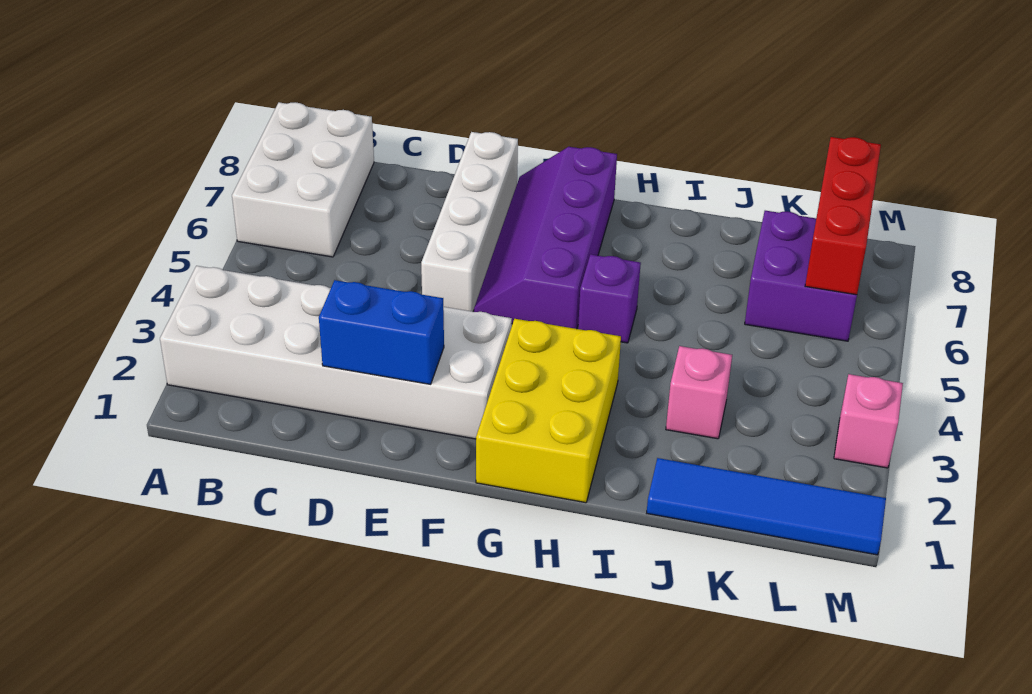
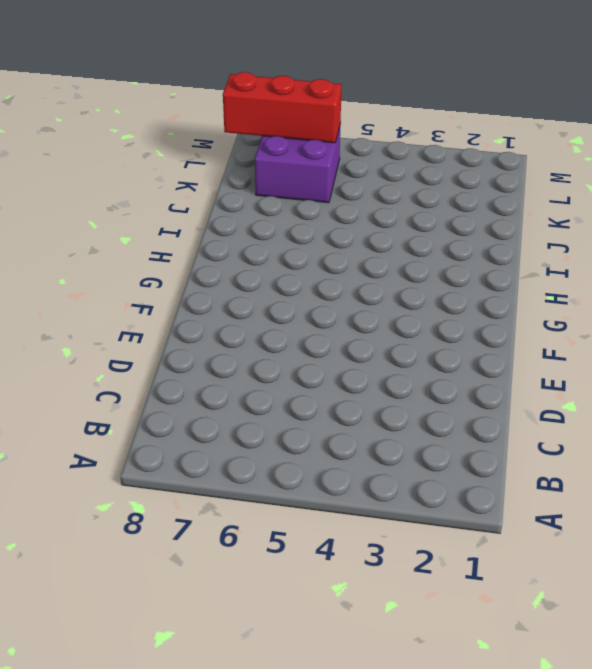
none -> white 2x6 brick [160,266,512,439]
none -> white 2x3 brick [232,102,374,257]
none -> white 1x4 brick [421,132,518,312]

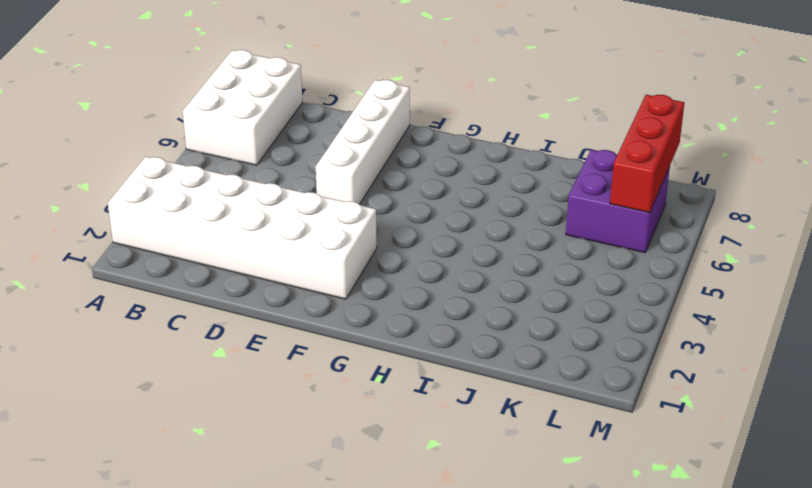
none -> purple 2x4 slope [474,147,617,329]
none -> yellow 2x3 brick [476,319,621,503]
none -> purple 1x1 brick [578,254,641,343]

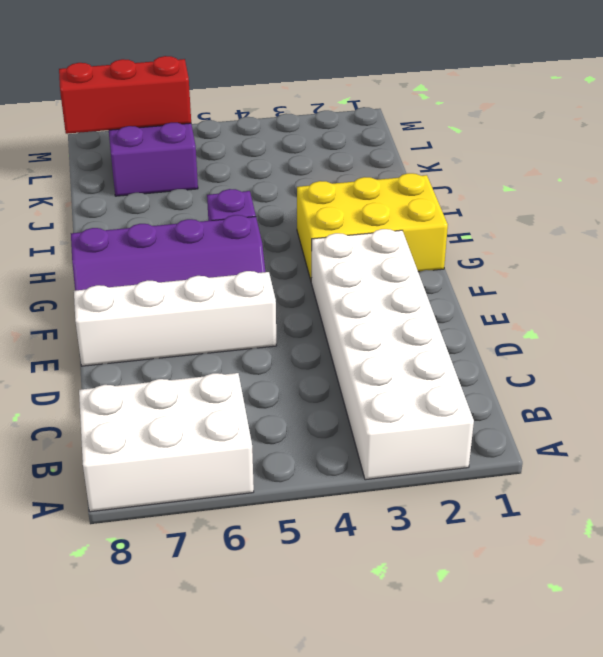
none -> blue 1x4 tile [647,458,886,555]
none -> pink 1x1 brick [666,346,732,439]
none -> pink 1x1 brick [834,374,903,468]

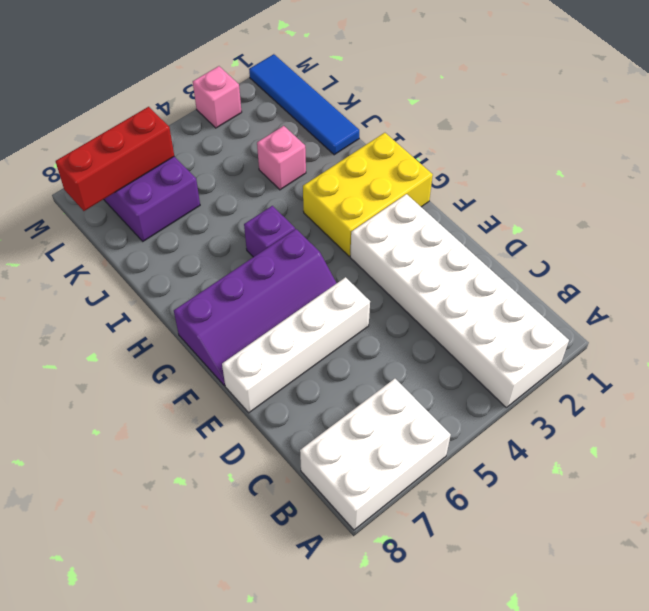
none -> blue 1x2 brick [319,280,444,384]

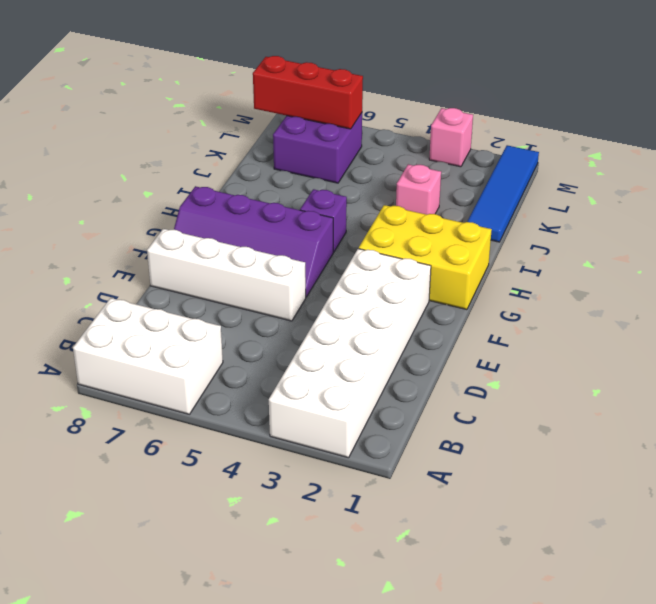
none -> blue 1x2 brick [319,280,444,384]

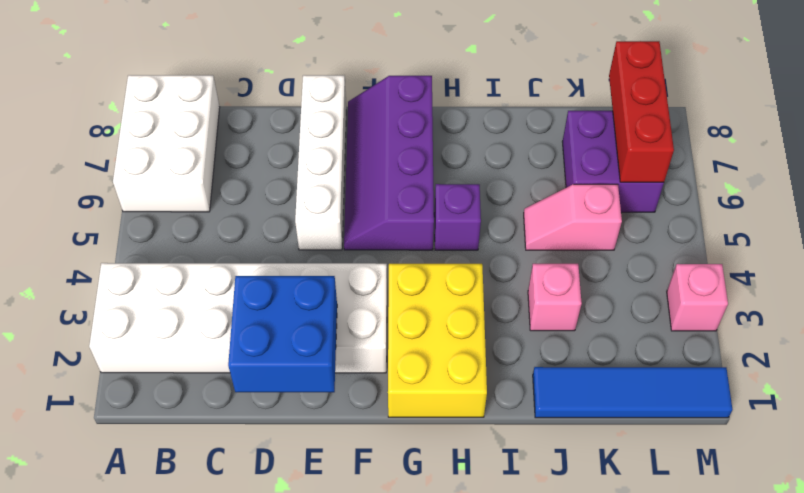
blue 2x2 brick [228,276,337,392] -> blue 1x2 brick [319,280,444,384]
pink 1x2 slope [524,184,622,250] -> none

